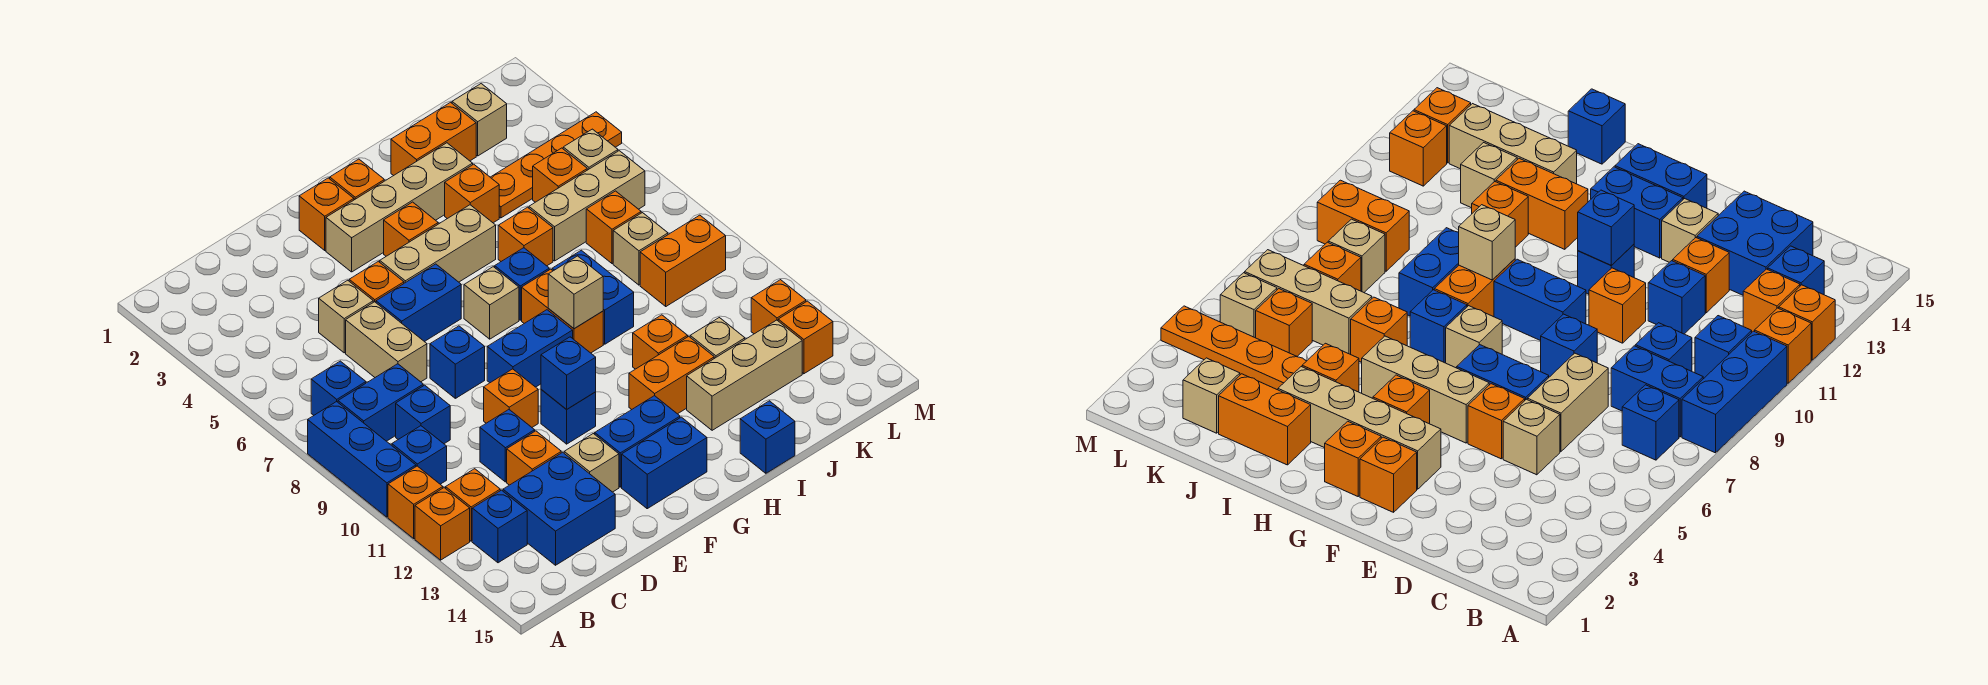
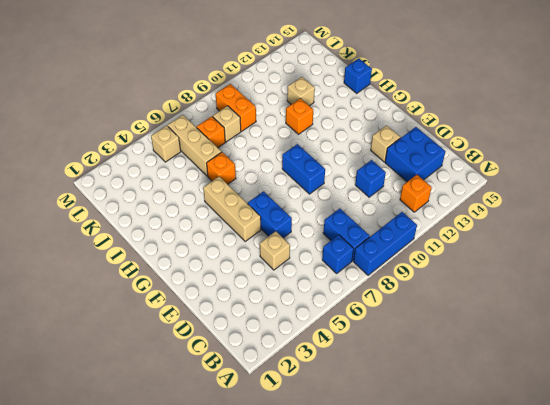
none -> orange 1x1 brick [388,466,443,538]
none -> orange 1x1 brick [415,488,470,560]
none -> blue 1x1 brick [392,426,447,484]
none -> blue 1x1 brick [472,490,527,563]

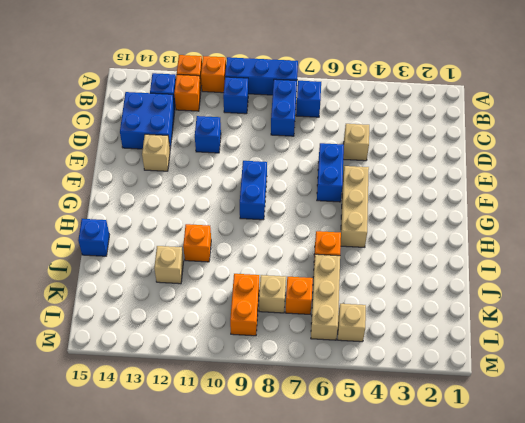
none -> blue 1x1 brick [396,385,450,444]
none -> tan 1x2 brick [346,302,427,382]
none -> orange 1x1 brick [507,431,561,485]
none -> orange 1x1 brick [349,261,404,302]

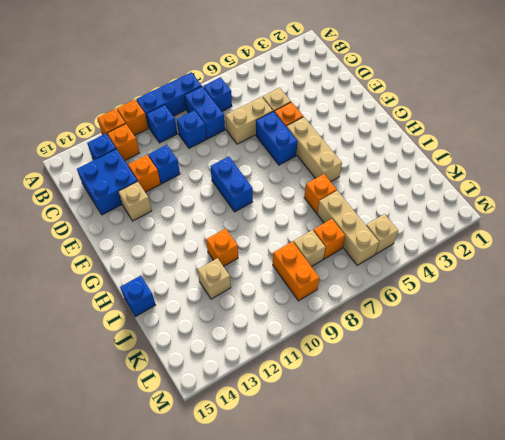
none -> blue 1x1 brick [430,326,485,398]
none -> orange 1x1 brick [484,369,538,427]
none -> orange 1x1 brick [299,178,354,250]
none -> tan 1x4 brick [326,143,473,272]

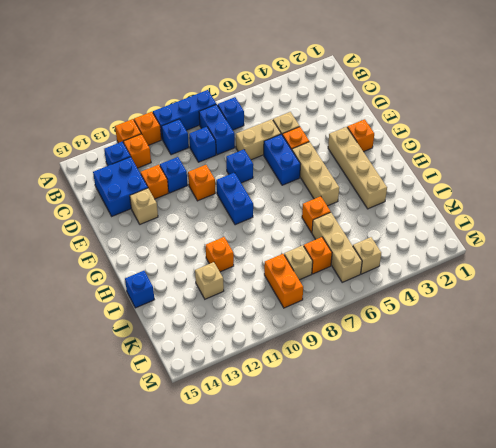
none -> blue 1x1 brick [541,390,596,444]
none -> blue 1x2 brick [595,396,680,487]
none -> blue 1x2 brick [622,417,707,509]
none -> orange 1x1 brick [330,159,384,200]

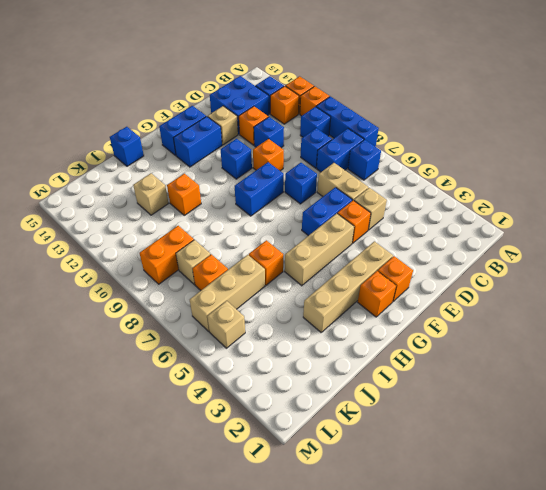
none -> orange 1x1 brick [384,202,438,256]
none -> tan 1x1 brick [464,267,519,339]
none -> blue 1x1 brick [495,248,549,320]
none -> orange 1x2 brick [522,269,603,353]

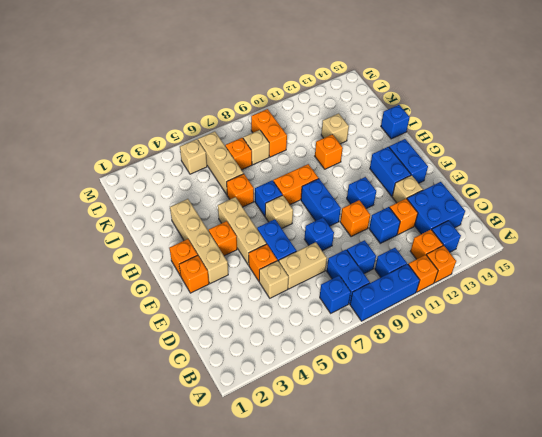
none -> orange 1x2 brick [629,336,714,414]
none -> orange 1x2 brick [391,102,476,176]
none -> orange 1x1 brick [445,164,499,223]
none -> blue 1x2 brick [552,250,634,344]

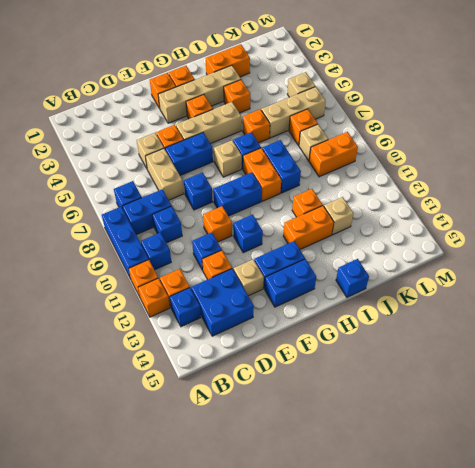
none -> tan 1x3 brick [687,320,802,430]
none -> orange 1x4 plate [490,112,622,218]
none -> tan 1x1 brick [452,84,507,156]
none -> orange 1x1 brick [533,148,587,202]

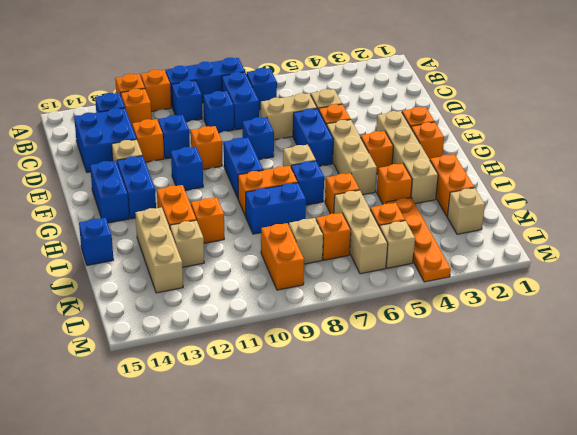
none -> orange 1x1 brick [751,280,806,334]
none -> orange 1x1 brick [778,301,833,374]
none -> blue 1x1 brick [541,337,596,409]
none -> tan 1x1 brick [548,256,603,329]

